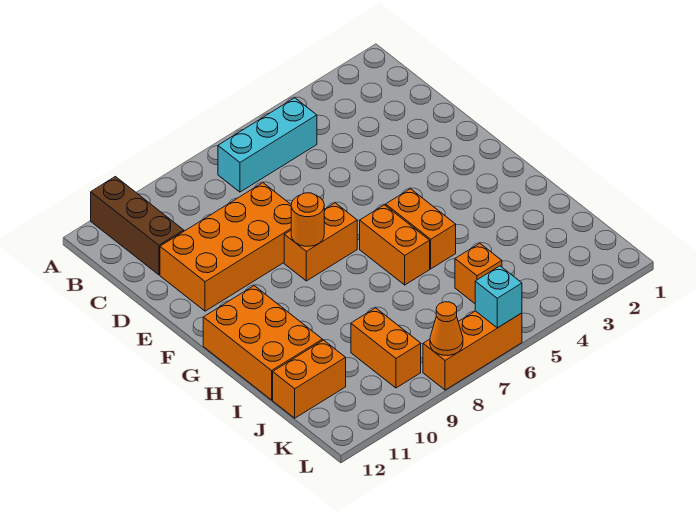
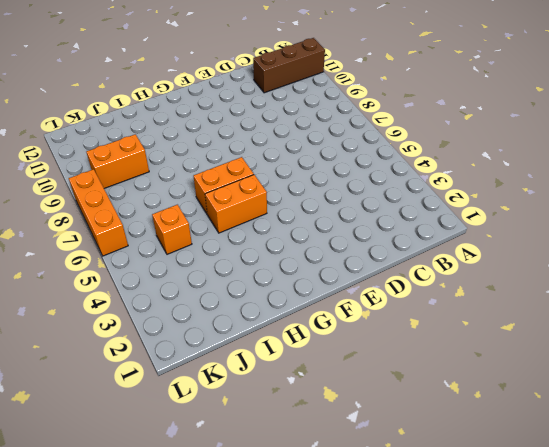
none -> cyan 1x3 brick [218,98,317,192]
none -> orange 2x4 brick [160,183,291,311]
none -> orange 1x2 brick [284,203,357,281]

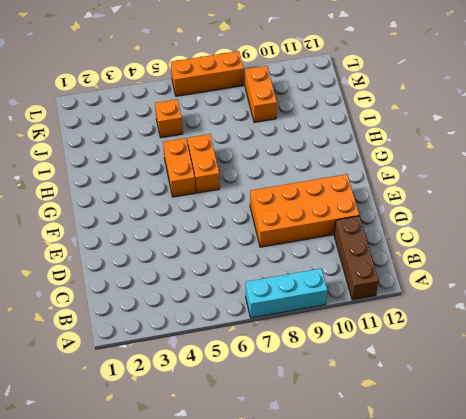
cyan 1x3 brick [246,269,327,318] -> cyan 1x3 brick moved to [218,98,317,192]
none -> orange 1x2 brick [284,203,357,281]
none -> orange 2x3 brick [203,286,322,400]
none -> orange 1x2 brick [273,340,346,418]

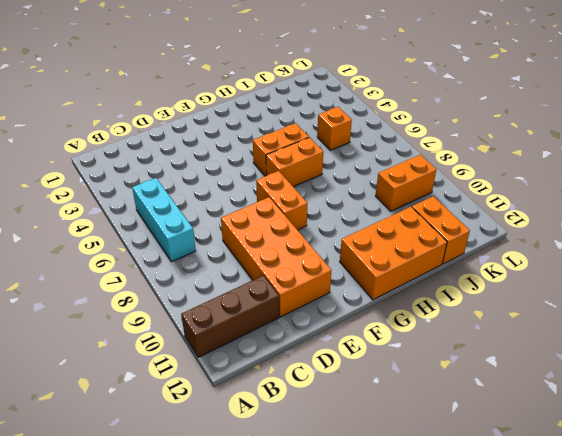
none -> orange 1x3 brick [423,311,522,390]
none -> orange 1x1 round brick [291,193,324,246]
none -> cyan 1x1 brick [475,266,522,328]

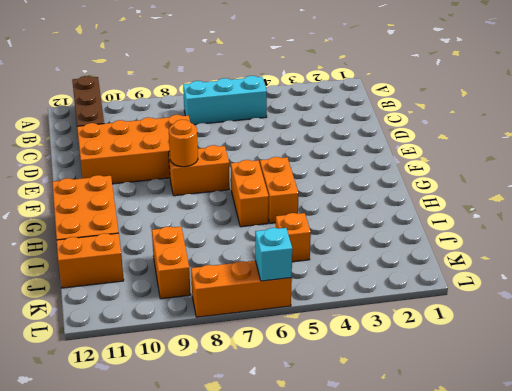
none -> orange 1x1 cone [430,302,463,355]

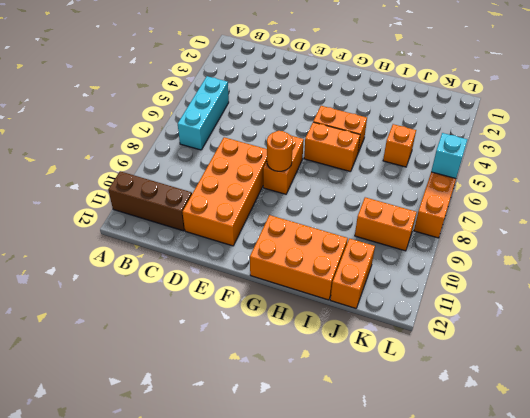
none -> orange 1x1 cone [430,302,463,355]

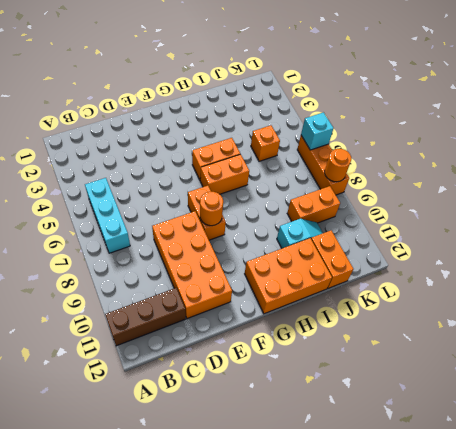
cyan 1x2 slope [277,219,323,248] -> none
orange 1x1 round brick [325,149,351,182] -> orange 1x1 cone [430,302,463,355]

